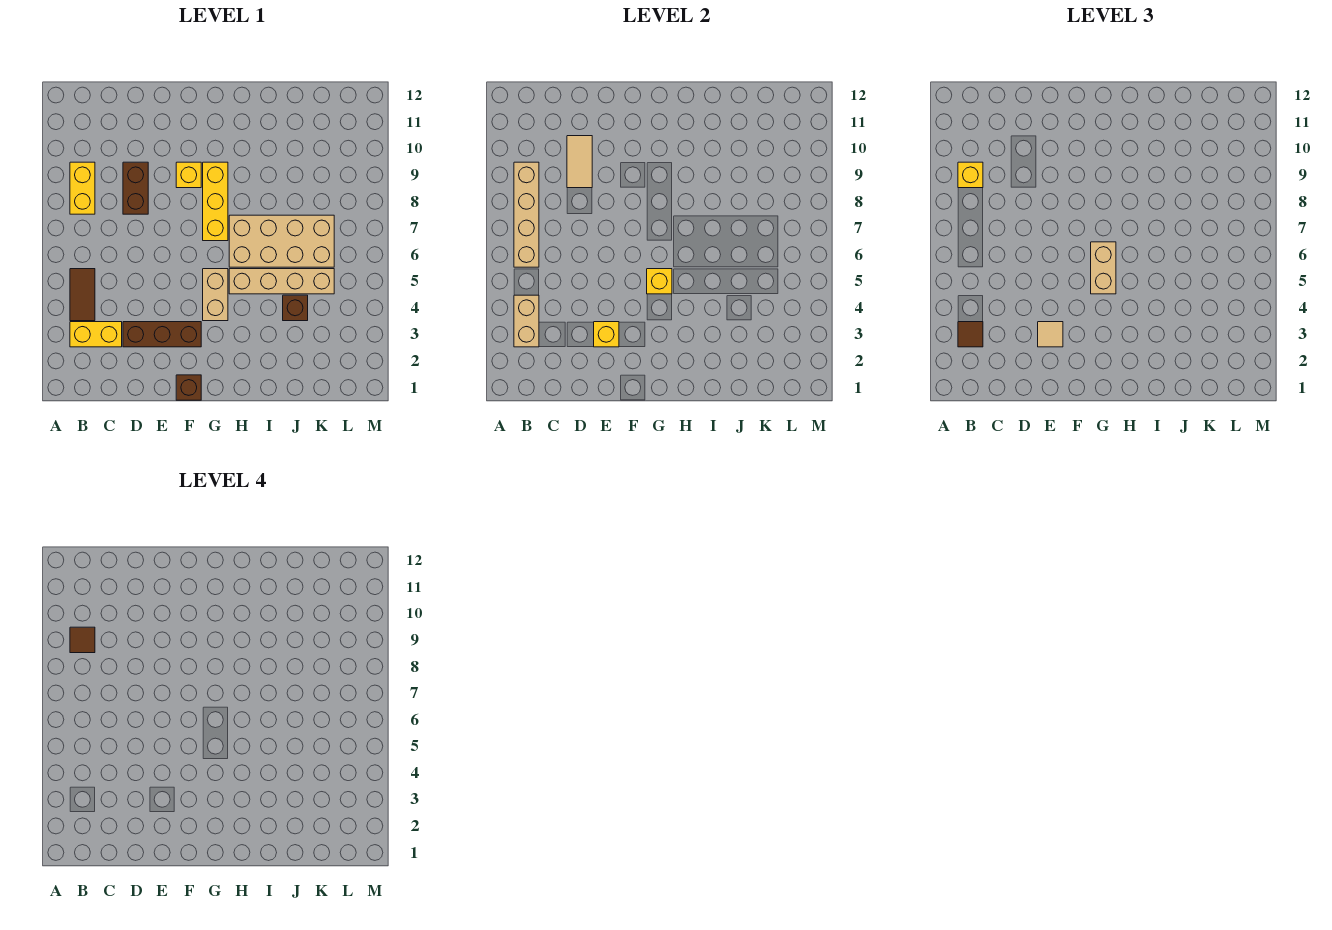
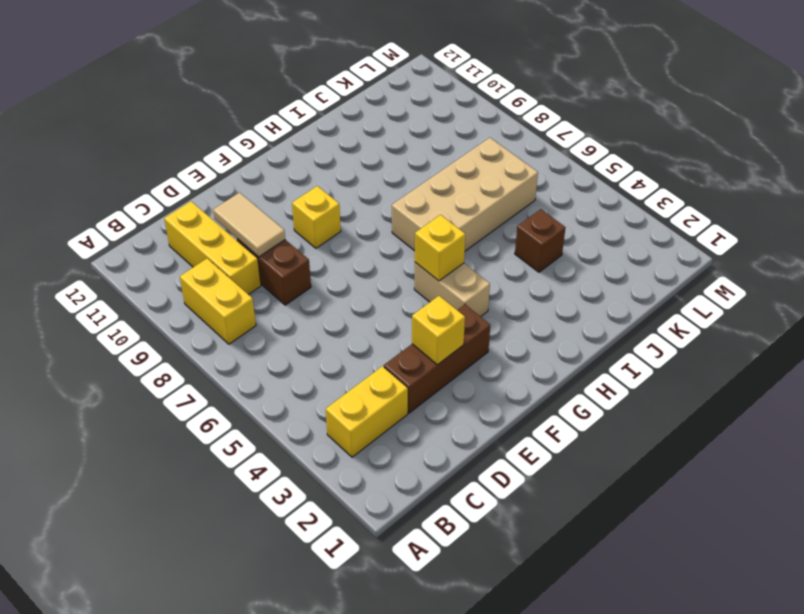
yellow 1x3 brick [164,201,261,295] -> yellow 1x3 brick moved to [203,162,228,241]
none -> brown 1x2 tile [70,269,95,321]
none -> brown 1x1 brick [176,375,201,400]
none -> tan 1x4 brick [229,269,334,294]

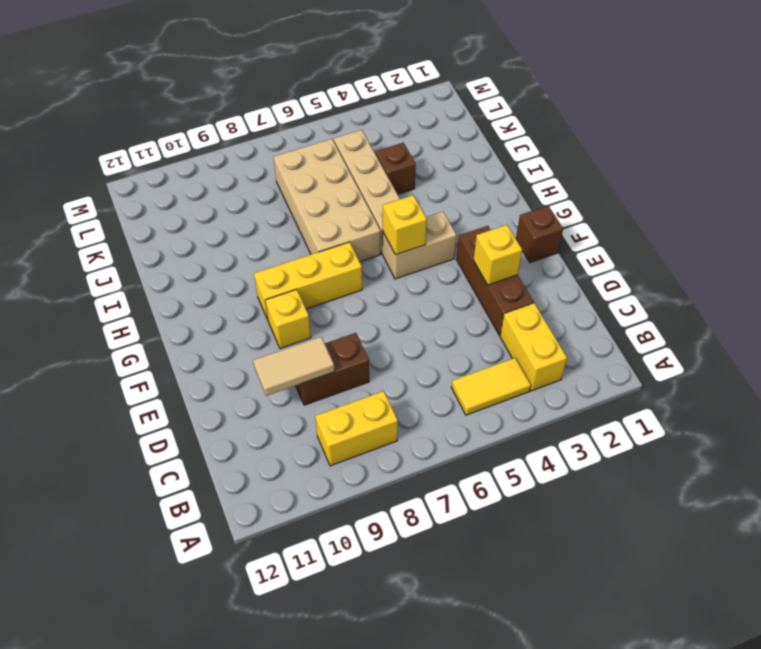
yellow 1x2 tile [451,358,531,415] -> brown 1x2 tile [70,269,95,321]
none -> tan 1x2 brick [514,295,539,347]
none -> tan 1x4 brick [514,162,539,267]
none -> brown 1x1 tile [958,322,983,347]

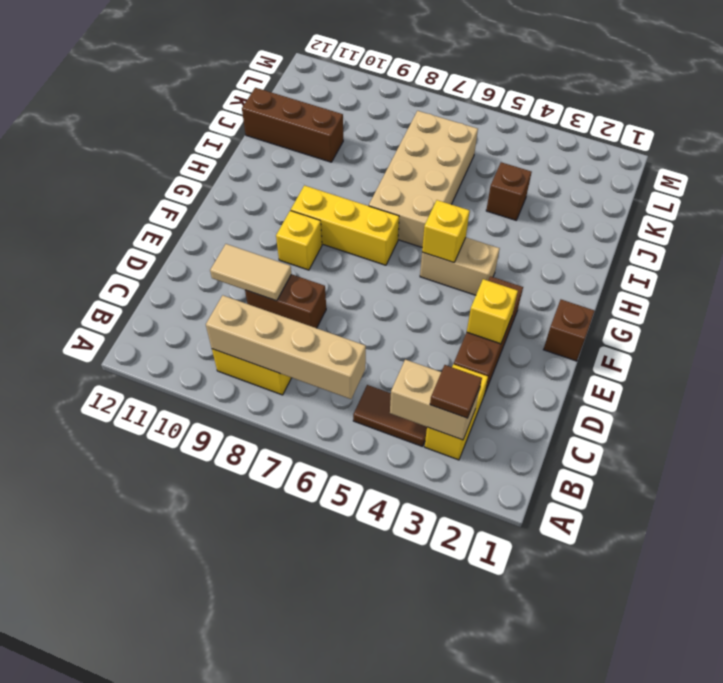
brown 1x3 brick [242,88,343,162] -> none
none -> tan 1x4 brick [229,269,334,294]
none -> yellow 1x1 brick [958,162,983,188]
none -> tan 1x1 tile [1038,322,1063,347]

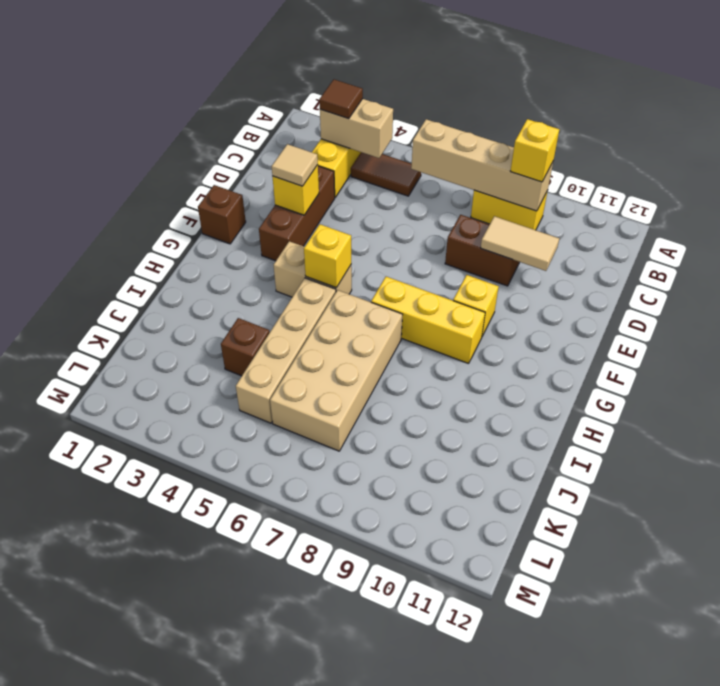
none -> tan 1x2 brick [1091,242,1116,294]
none -> brown 1x1 tile [70,627,95,653]

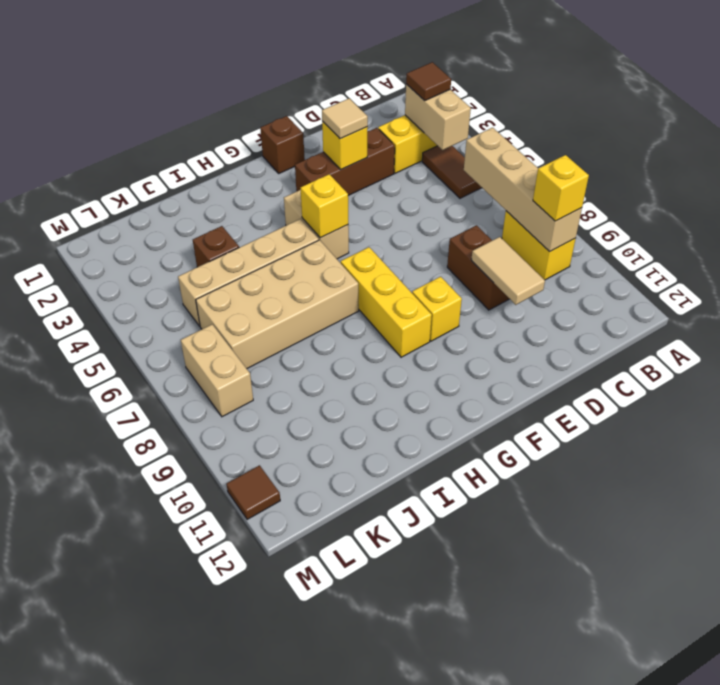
tan 1x2 brick [181,324,253,417] -> tan 1x2 brick moved to [1091,242,1116,294]
brown 1x1 tile [226,465,280,520] -> brown 1x1 tile moved to [70,627,95,653]

